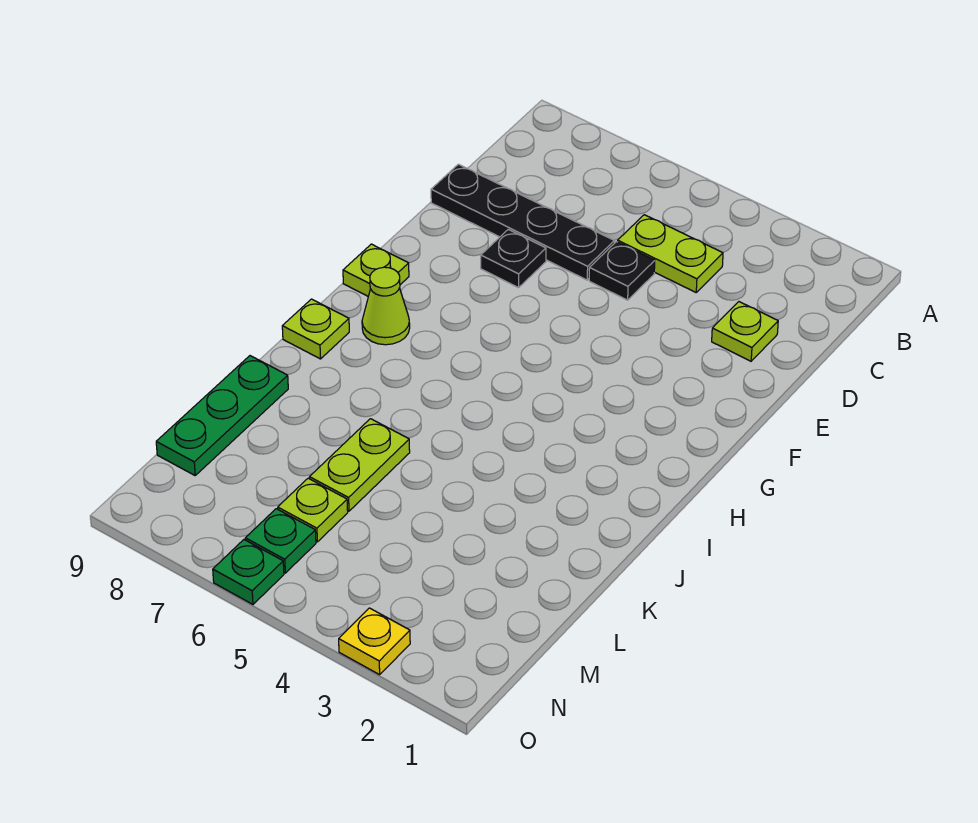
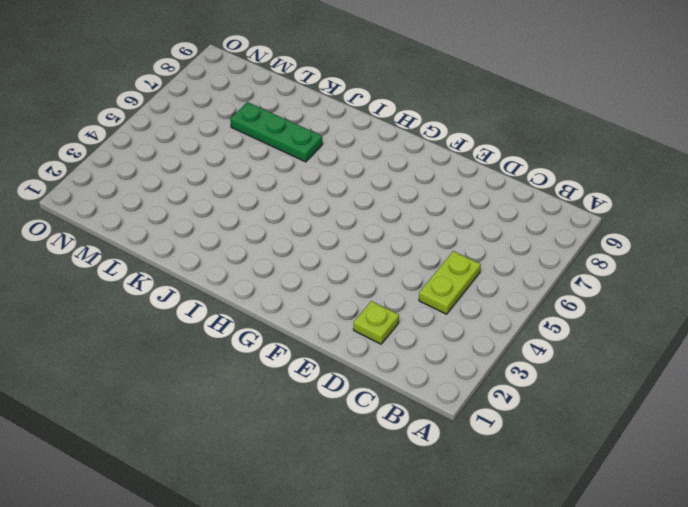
green 1x3 plate [230,102,322,162] -> green 1x3 plate moved to [156,356,288,475]
none -> black 1x1 plate [589,242,655,300]
none -> black 1x4 plate [431,164,614,280]
none -> black 1x1 plate [481,229,546,288]

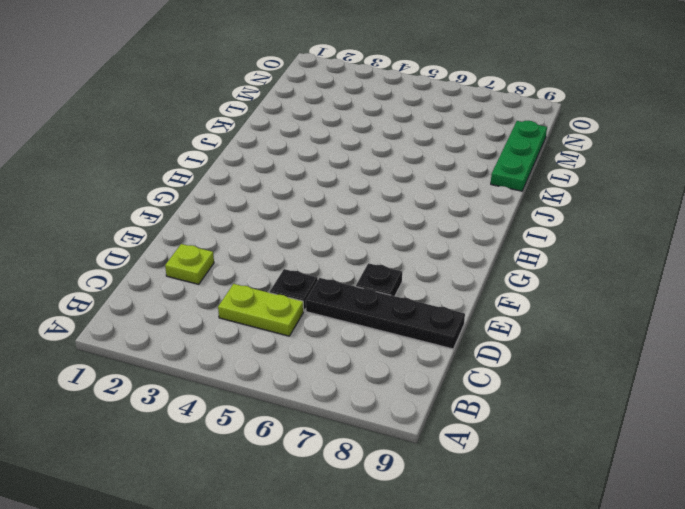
none -> lime 1x1 plate [343,244,409,296]
none -> lime 1x1 cone [362,267,410,345]
none -> lime 1x1 plate [282,299,349,359]

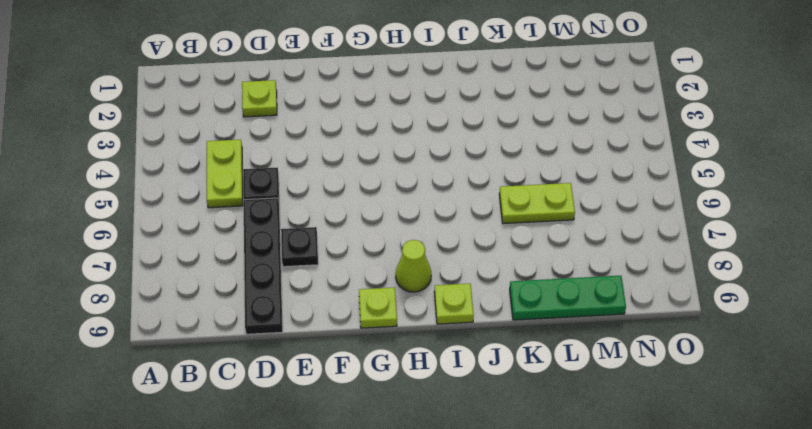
none -> lime 1x1 plate [278,478,348,542]
none -> green 1x1 plate [245,509,316,573]
none -> yellow 1x1 plate [339,608,410,675]

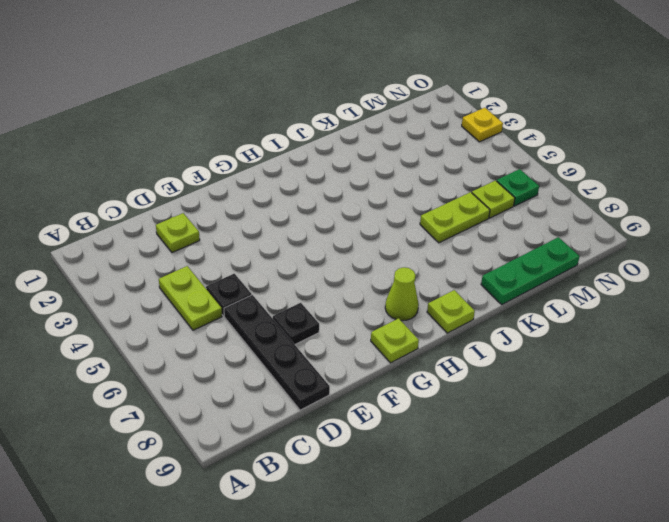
none -> green 1x1 plate [213,540,284,604]

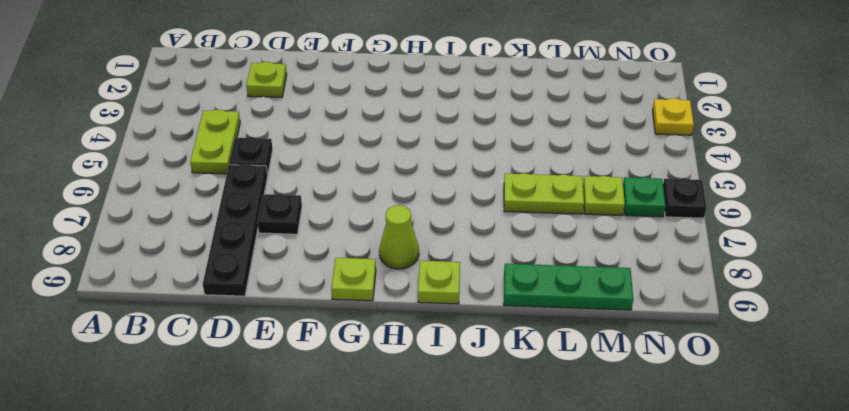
black 1x1 plate [663,178,707,218] -> green 1x1 plate [213,540,284,604]

